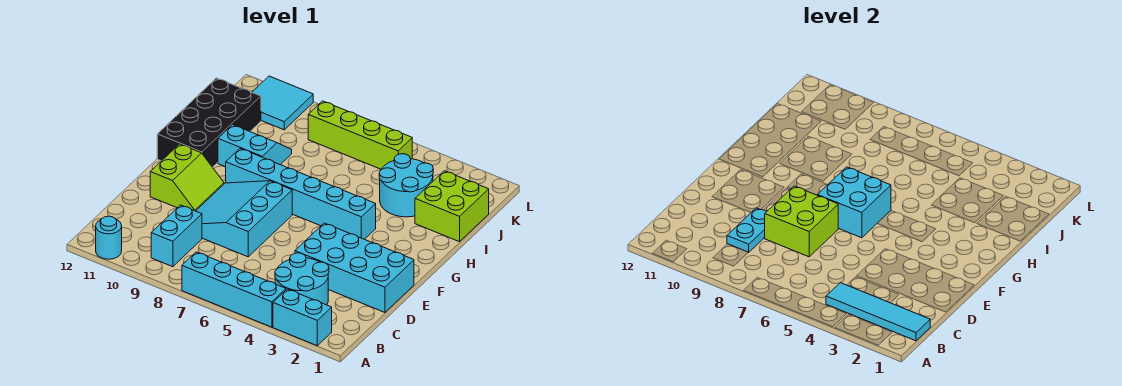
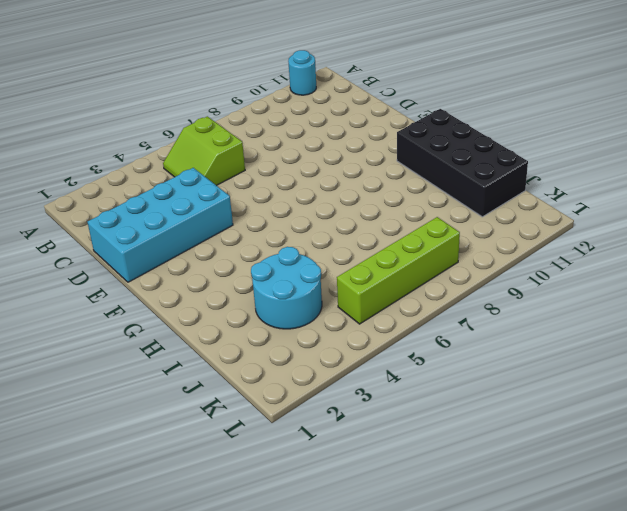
lime 2x2 slope [163,116,245,186] -> lime 2x2 slope moved to [150,144,224,211]
none -> cyan 1x2 brick [273,289,332,346]
none -> cyan 1x4 brick [182,252,286,327]
none -> cyan 2x2 round brick [275,253,329,305]

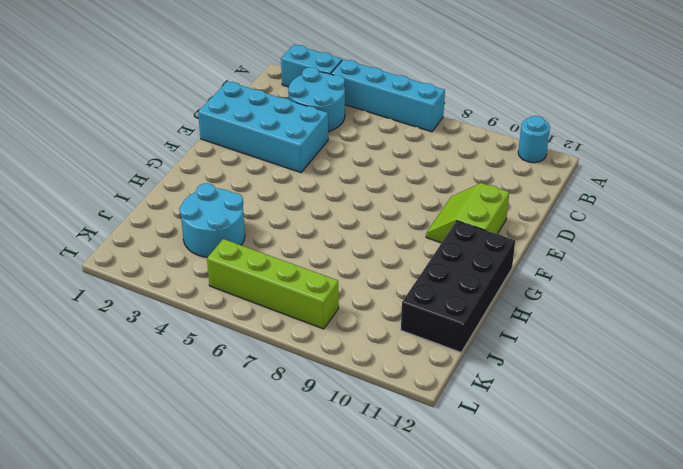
none -> cyan 1x2 brick [151,205,202,267]
none -> cyan 3x3 slope [196,181,292,257]
none -> cyan 1x6 brick [226,149,376,239]

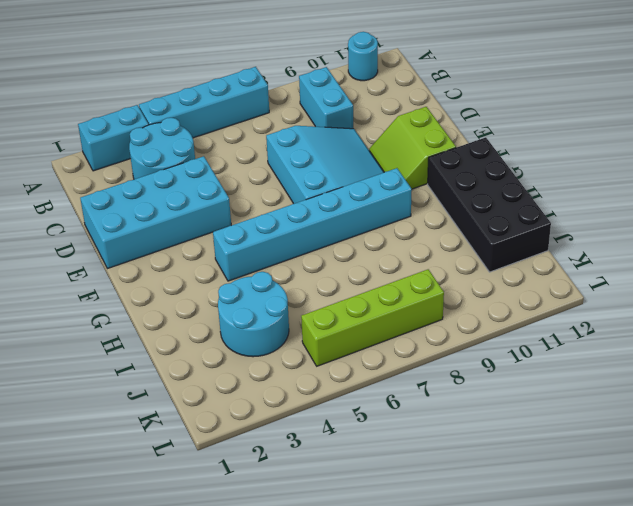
none -> cyan 2x2 slope [218,125,292,167]
none -> lime 2x2 brick [415,171,489,242]
none -> cyan 2x2 tile [252,76,313,130]

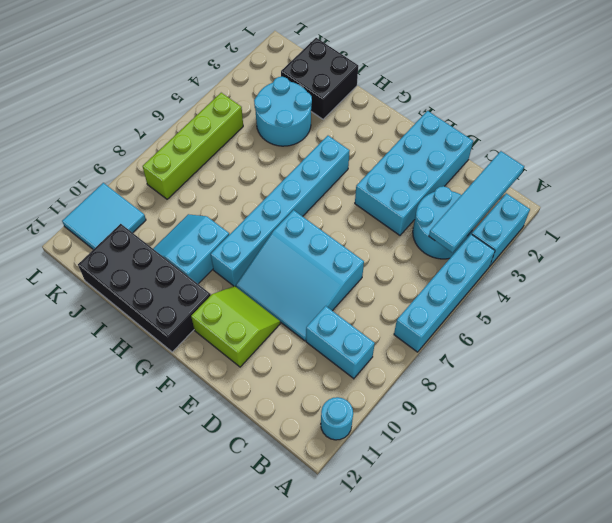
black 2x2 brick [281,38,358,119] -> lime 2x2 brick [415,171,489,242]
none -> cyan 1x2 plate [727,208,766,252]
none -> lime 2x2 brick [765,186,838,257]
none -> cyan 2x2 brick [817,167,891,238]

